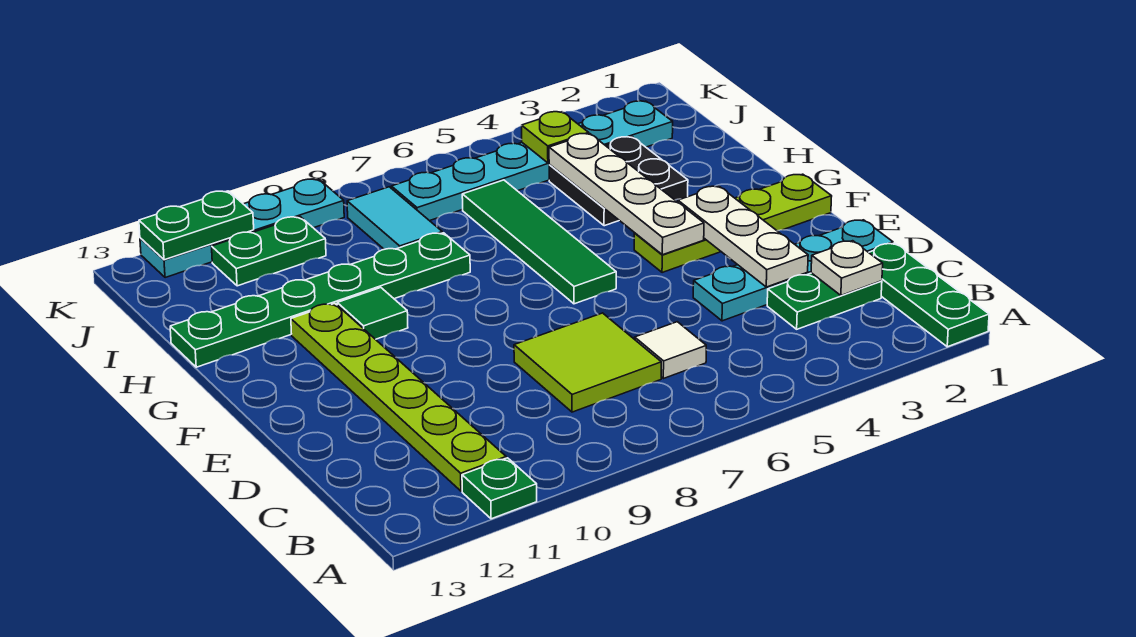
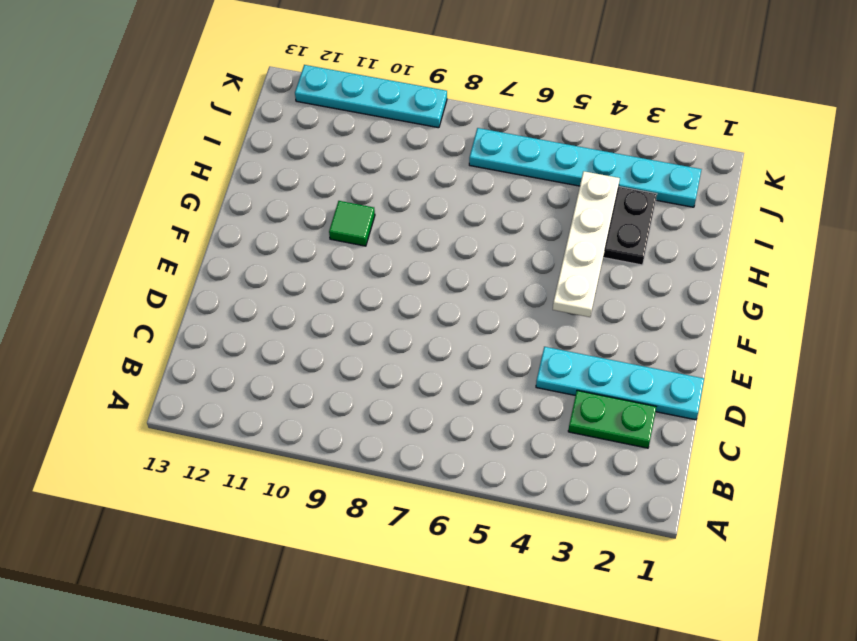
none -> green 1x3 plate [869,243,989,347]
none -> green 1x1 plate [462,458,537,519]
none -> lime 1x6 plate [291,303,506,491]

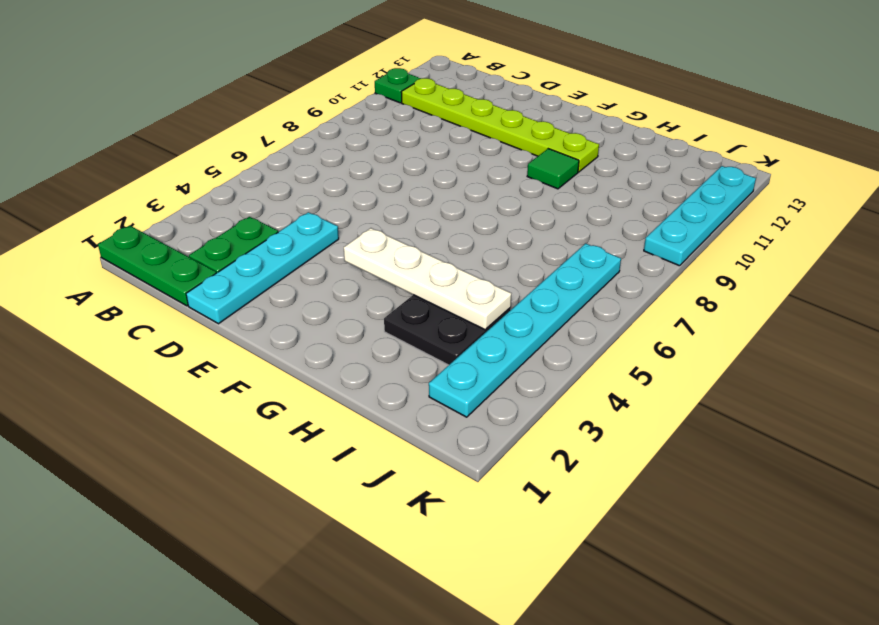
none -> white 1x1 tile [635,322,706,379]
none -> lime 2x2 tile [514,313,661,412]
none -> lime 1x4 plate [634,174,832,273]

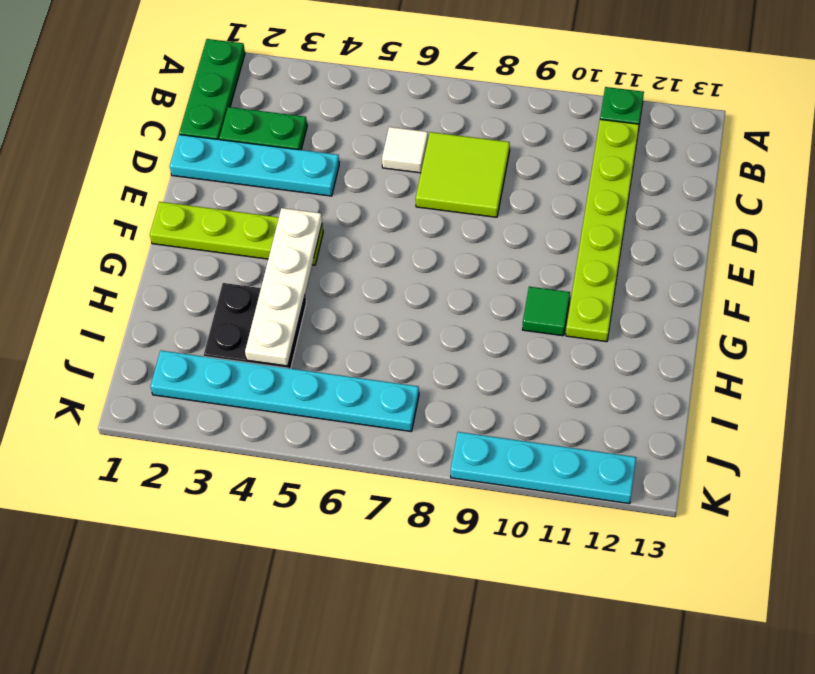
none -> green 1x4 tile [462,180,616,304]
none -> green 1x6 plate [170,233,470,367]
none -> cyan 1x2 tile [347,187,442,249]

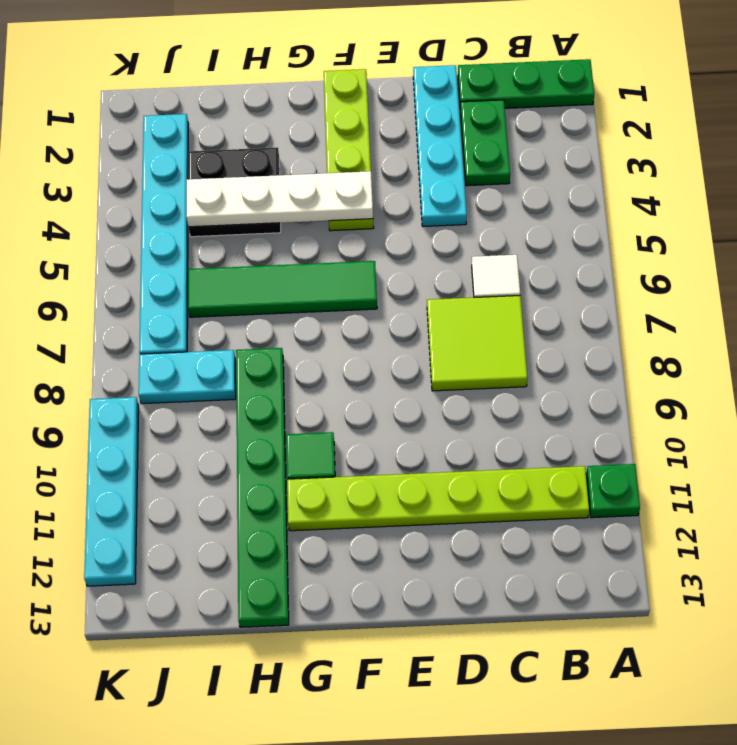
cyan 1x2 plate [139,350,236,404] -> cyan 1x2 tile [347,187,442,249]
none -> green 1x2 plate [212,217,326,286]
none -> white 1x1 plate [811,241,883,295]
none -> white 1x3 plate [678,186,808,287]

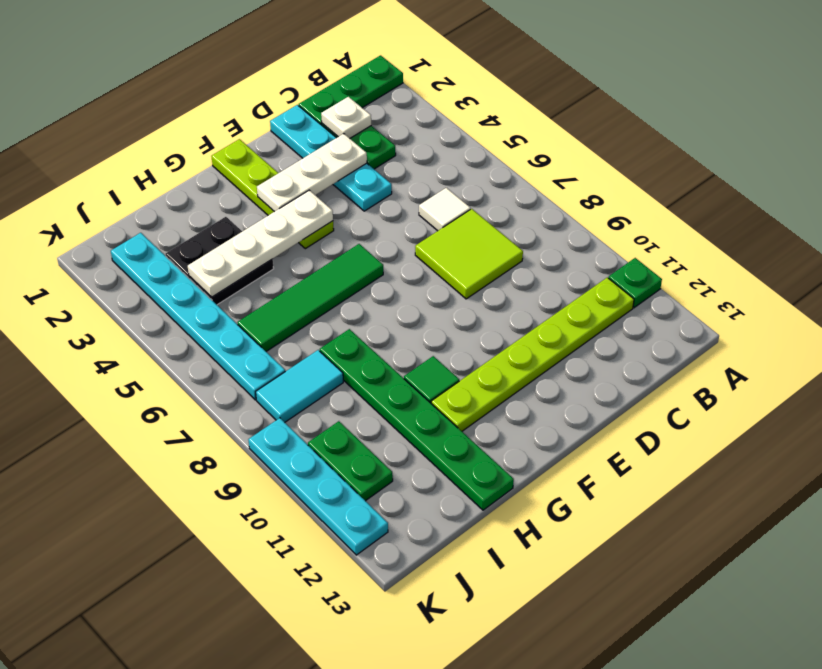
none -> lime 1x1 plate [522,112,589,163]
none -> green 1x2 plate [139,191,254,260]

